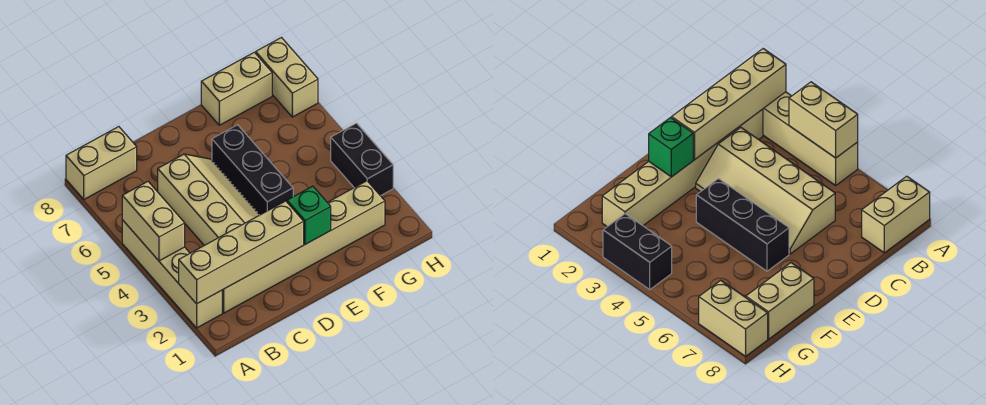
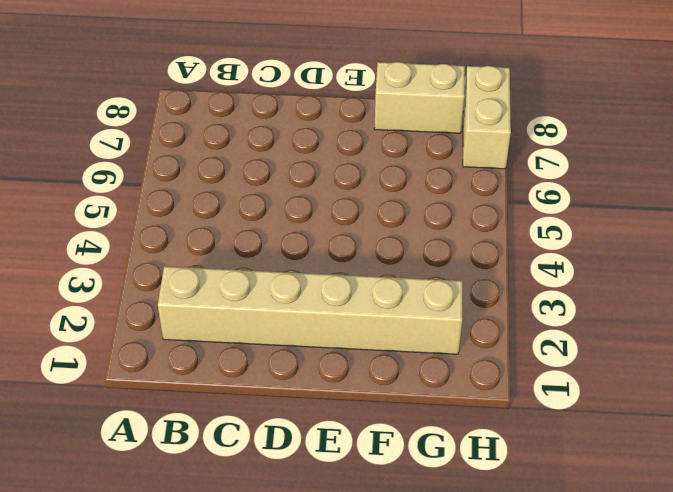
none -> tan 1x4 brick [122,220,222,328]
none -> tan 1x2 brick [66,127,137,199]

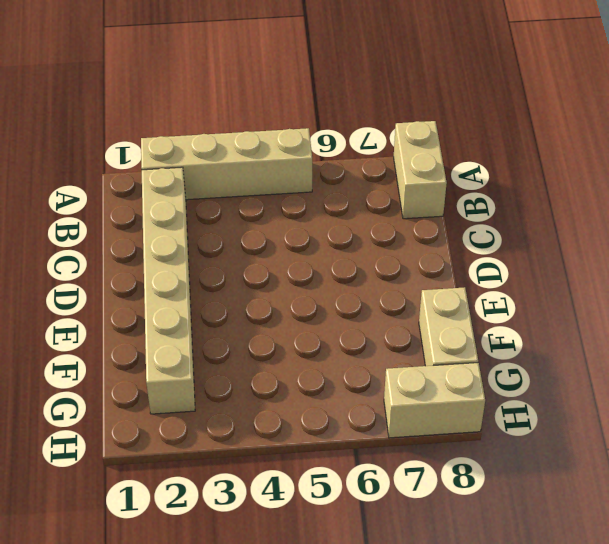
none -> tan 2x4 slope [158,154,259,245]
none -> black 1x3 brick [212,125,293,215]

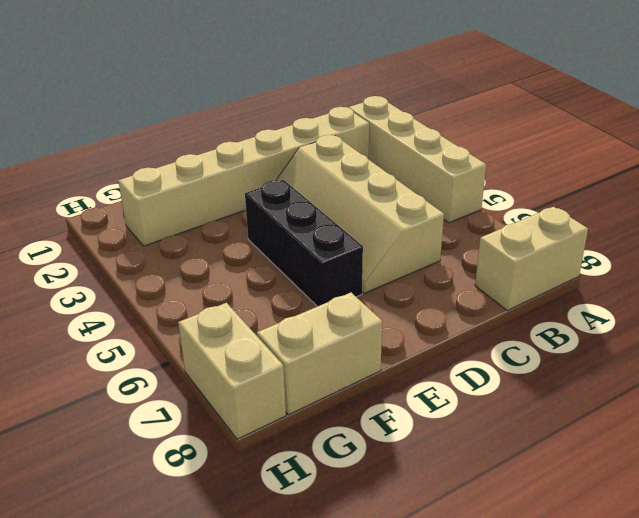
none -> black 1x2 brick [331,123,393,196]
none -> tan 1x4 brick [179,201,304,304]

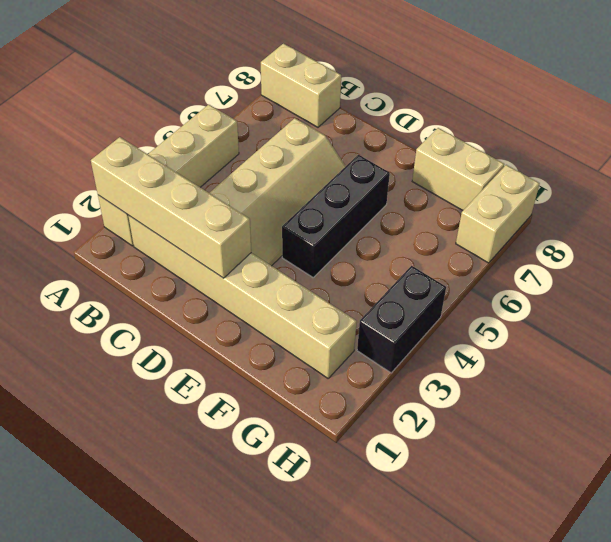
none -> tan 1x2 brick [122,182,185,261]
none -> green 1x1 brick [287,186,331,244]

